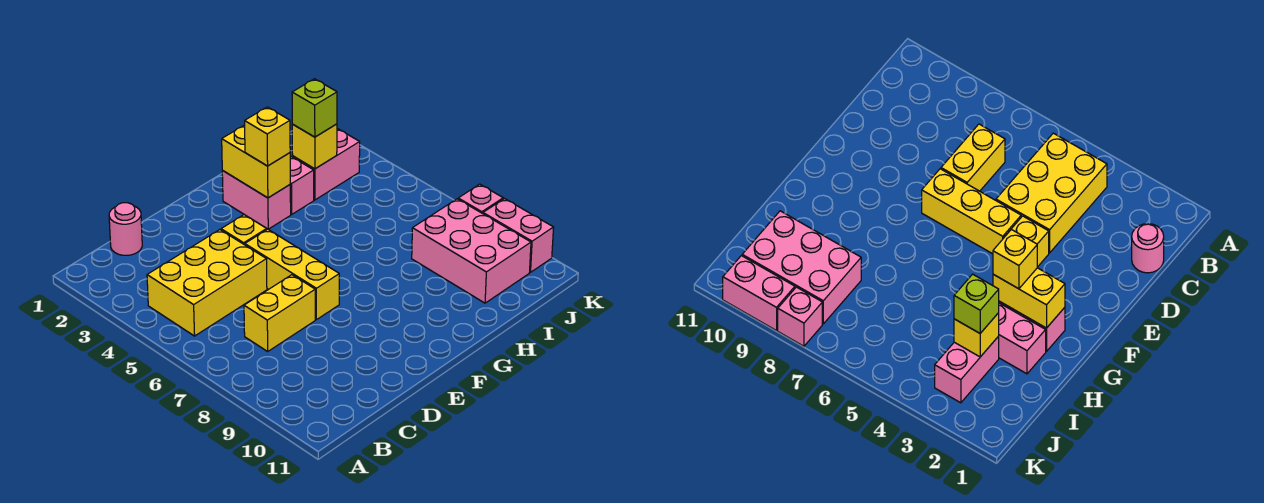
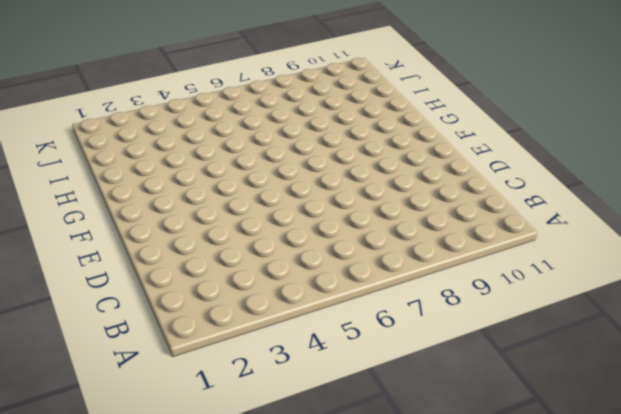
none -> yellow 2x3 brick [147,230,267,336]
none -> pink 1x1 round brick [109,203,142,255]
none -> yellow 1x2 brick [244,275,315,351]

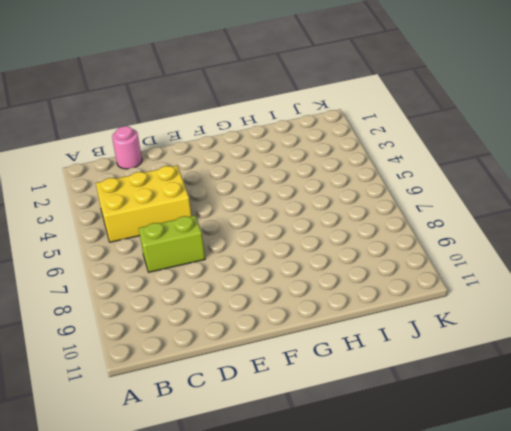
lime 1x2 brick [139,216,205,272] -> yellow 1x2 brick [244,275,315,351]
none -> yellow 1x1 brick [221,215,267,245]
none -> yellow 1x3 brick [245,229,339,320]
none -> pink 1x2 brick [222,170,291,229]

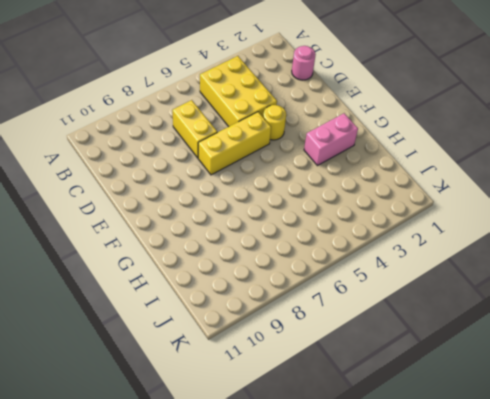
yellow 1x1 round brick [263,105,286,140] -> yellow 1x1 brick [221,215,267,245]
none -> pink 1x2 brick [290,156,314,214]
none -> pink 1x2 brick [293,129,360,200]
none -> pink 2x3 brick [412,199,531,303]

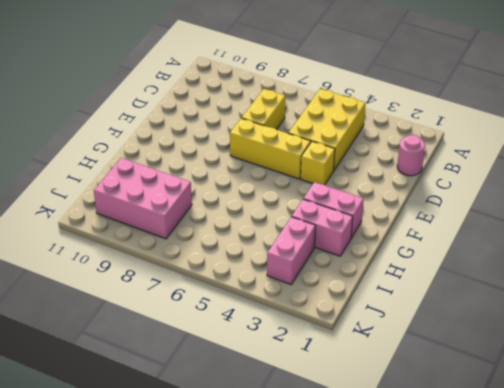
none -> pink 1x1 brick [458,184,503,214]
none -> pink 1x2 brick [483,199,554,272]
none -> yellow 1x2 brick [222,125,290,198]

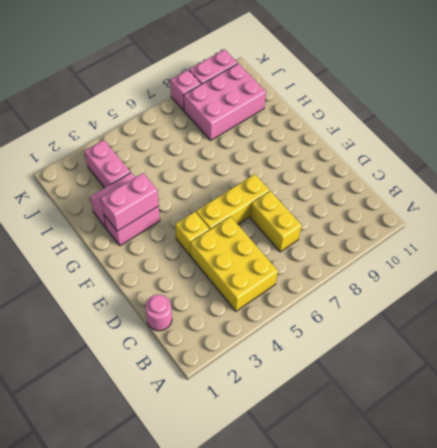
pink 1x2 brick [101,173,159,231] -> yellow 1x2 brick [222,125,290,198]
none -> yellow 1x1 brick [292,124,337,169]
none -> yellow 1x1 brick [245,107,290,166]
none -> lime 1x1 brick [292,79,337,137]

